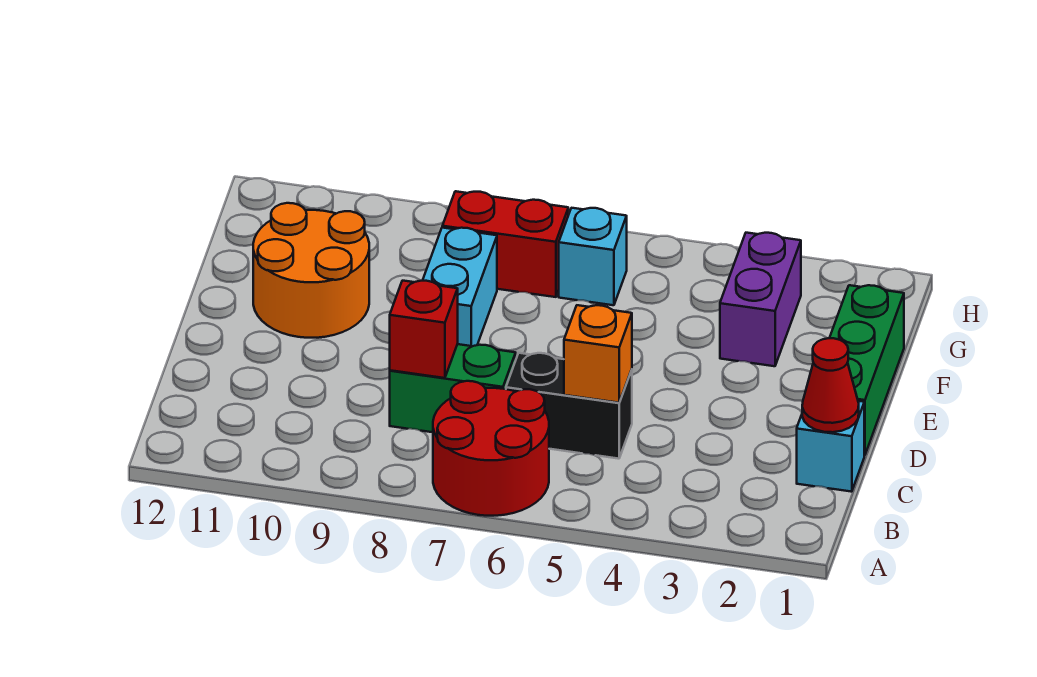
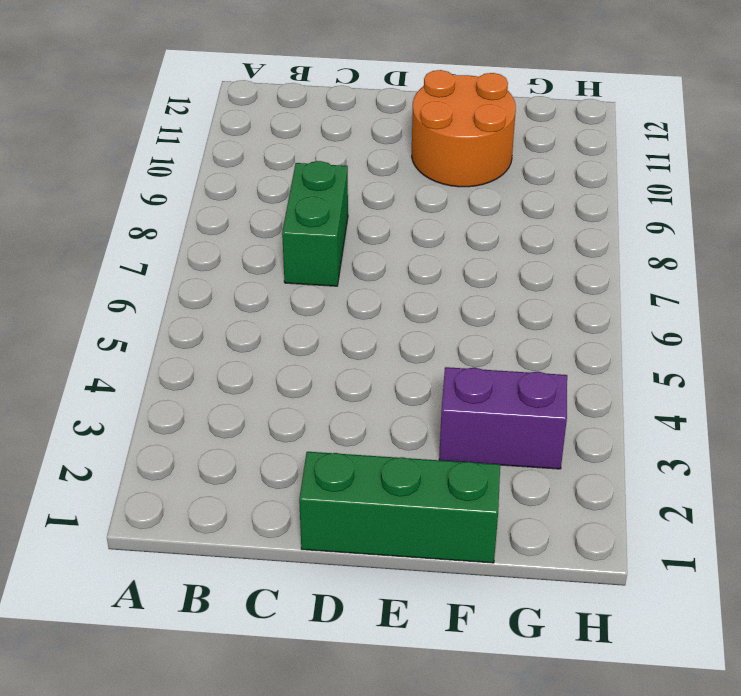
none -> red 2x2 round brick [433,381,549,516]
none -> cyan 1x1 brick [797,401,864,492]
none -> black 1x2 brick [506,353,632,459]

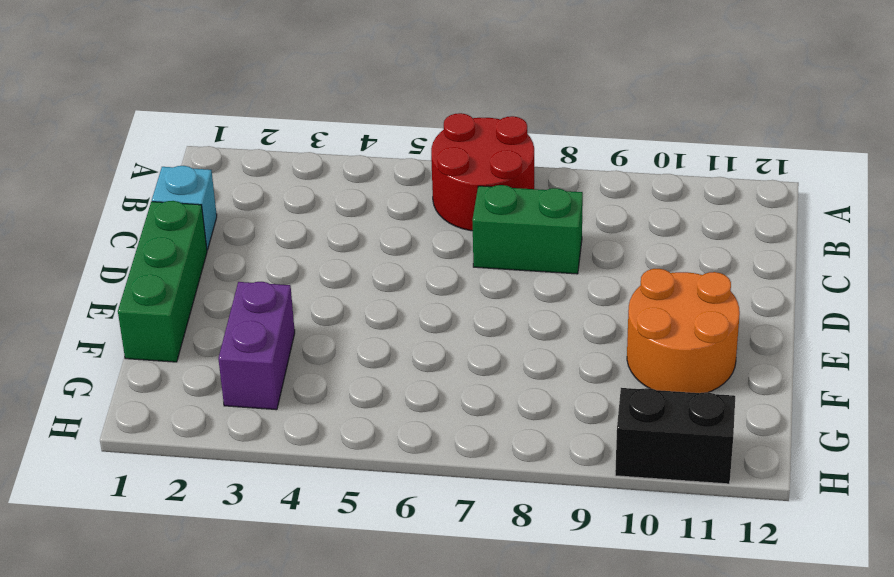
black 1x2 brick [615,388,735,484] -> black 1x2 brick moved to [506,353,632,459]
none -> cyan 1x2 brick [423,228,497,346]
none -> cyan 1x1 brick [559,208,627,305]
none -> red 1x2 brick [442,191,568,297]

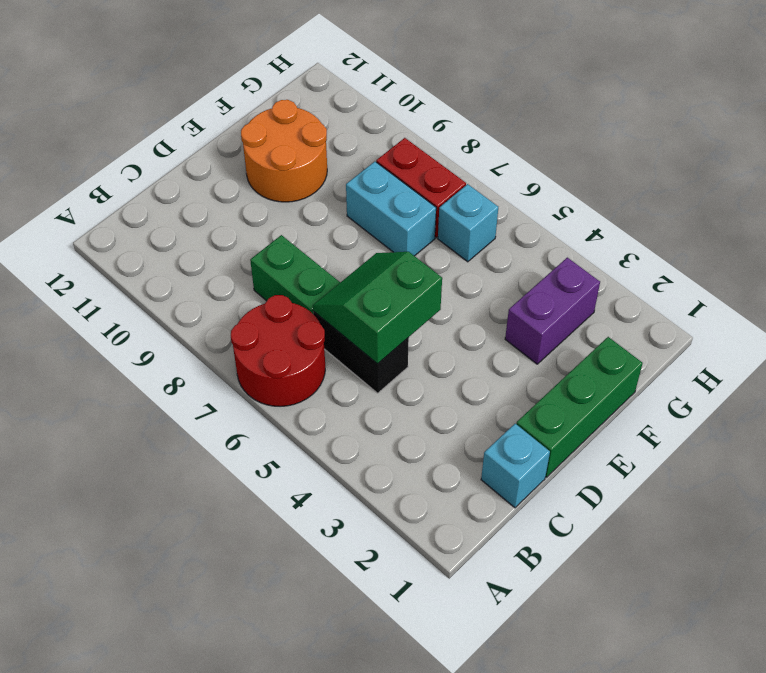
green 2x2 slope [313,252,442,364] -> orange 1x1 brick [564,305,632,403]
cyan 1x2 brick [346,162,436,256] -> cyan 1x2 brick turned to [423,228,497,346]
none -> red 1x1 cone [802,338,859,432]
none -> red 1x1 brick [390,281,458,378]

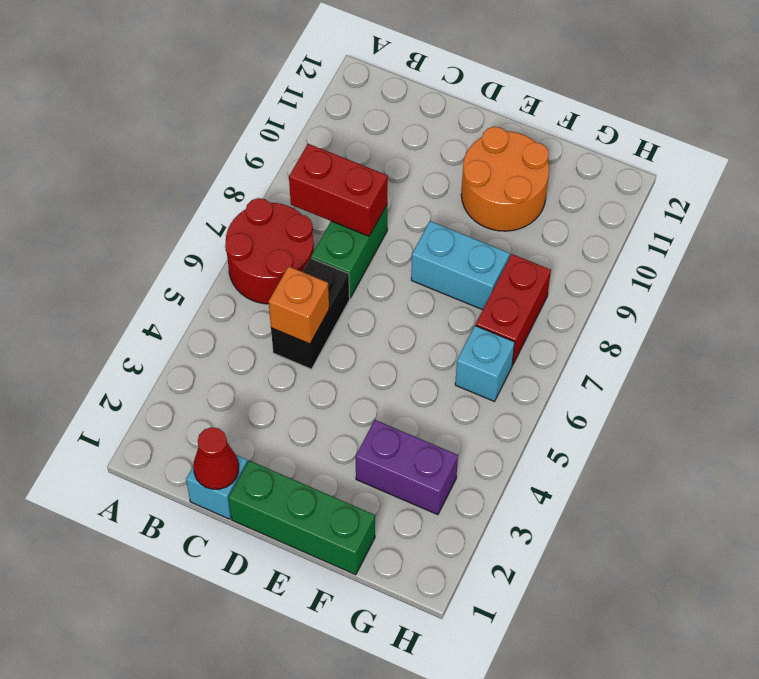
red 1x2 brick [289,144,388,236] -> red 1x1 brick [390,281,458,378]

